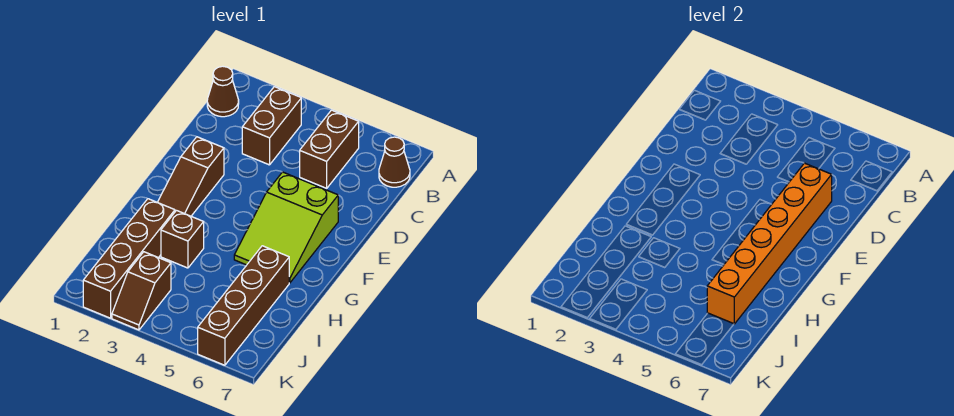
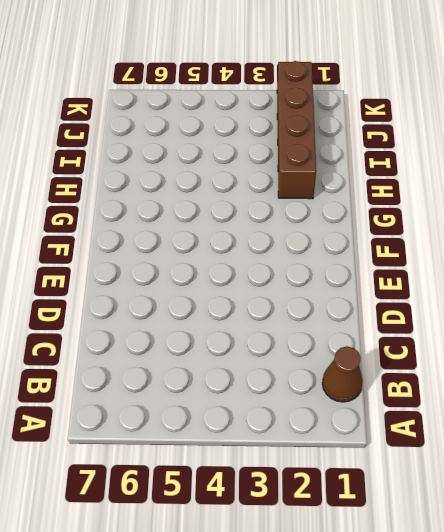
none -> brown 1x2 brick [242,87,301,165]
none -> brown 1x2 brick [300,110,359,188]

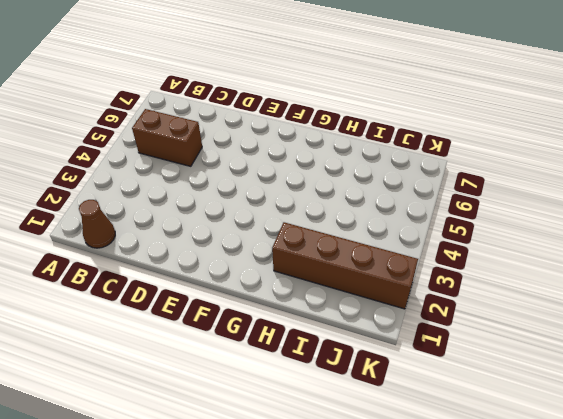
none -> brown 1x2 brick [242,87,301,165]
none -> brown 1x1 cone [379,137,410,187]

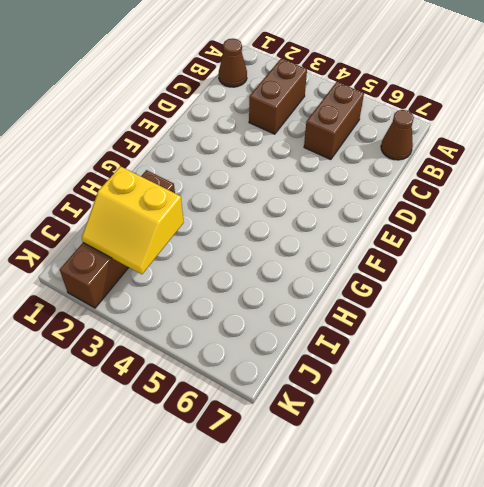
yellow 2x2 slope [82,166,184,274] -> none
none -> brown 1x3 slope [157,137,224,216]
none -> lime 2x3 slope [234,172,338,283]

